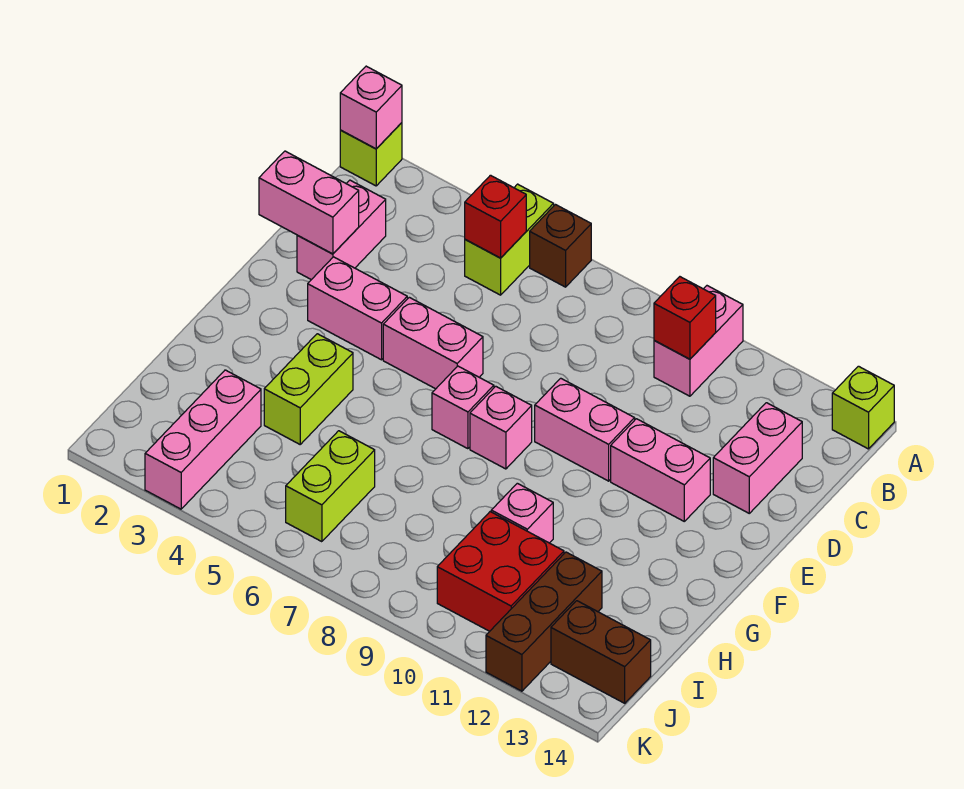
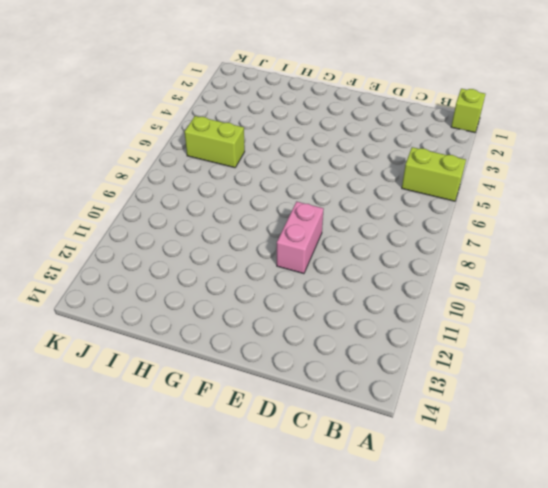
none -> brown 1x1 brick [530,205,591,287]
none -> pink 1x2 brick [654,286,743,396]
none -> lime 1x1 brick [832,366,894,449]

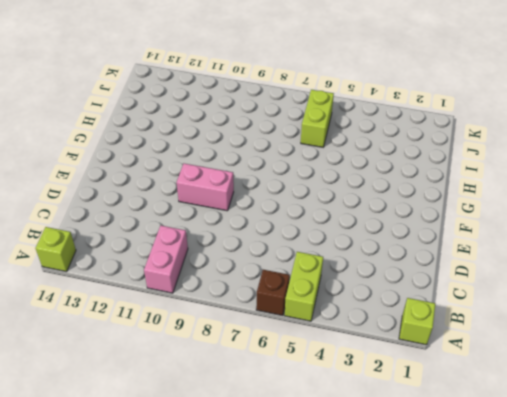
none -> pink 1x2 brick [297,180,386,280]
none -> pink 1x2 brick [713,403,802,513]
none -> pink 1x2 brick [308,257,407,360]

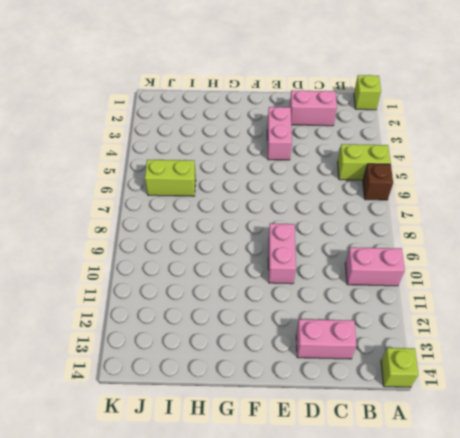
none -> pink 1x2 brick [383,297,483,389]
none -> pink 1x2 brick [611,419,710,521]
none -> pink 1x1 brick [432,366,494,449]

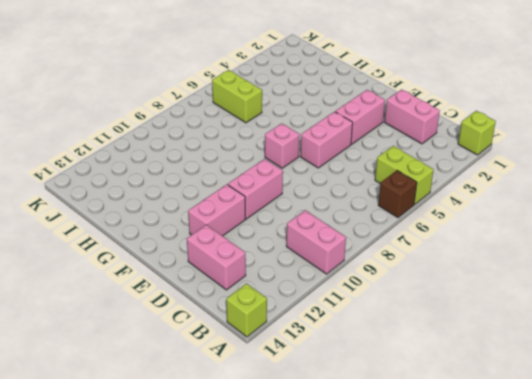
none -> pink 1x1 brick [470,386,532,469]
none -> lime 1x2 brick [264,334,353,444]
none -> pink 1x1 brick [491,483,553,543]

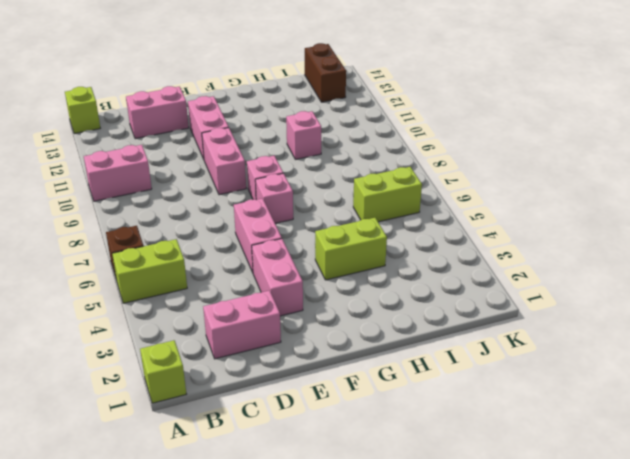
none -> pink 1x3 brick [145,370,261,509]
none -> red 2x2 brick [437,512,564,631]
none -> brown 1x3 brick [486,552,602,691]

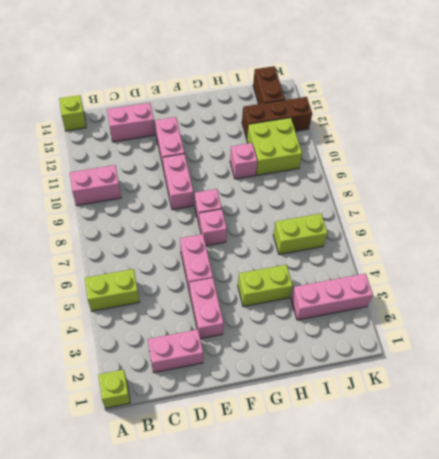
lime 2x2 brick [247,118,302,175] -> red 2x2 brick [437,512,564,631]
none -> brown 1x1 brick [530,205,591,287]
none -> pink 1x1 brick [340,66,402,149]
none -> red 1x1 brick [465,175,526,258]

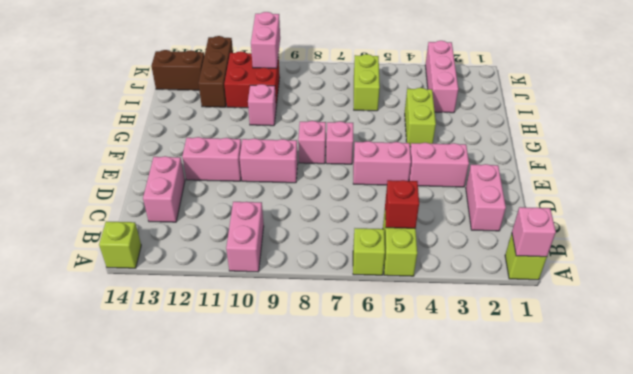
lime 1x1 brick [353,228,385,275] -> brown 1x1 brick [530,205,591,287]
pink 1x2 brick [251,12,280,68] -> pink 1x2 brick turned to [259,151,359,254]
none -> red 1x1 brick [654,277,716,359]

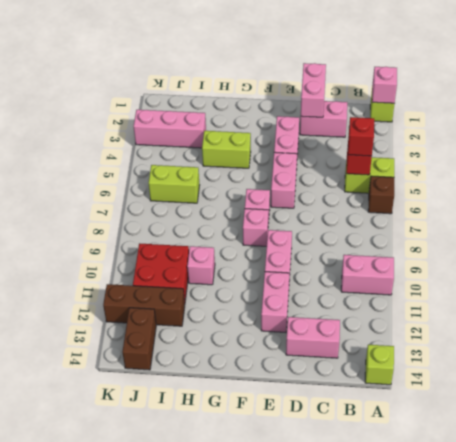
red 1x1 brick [348,117,374,156] -> red 1x1 brick moved to [654,277,716,359]

